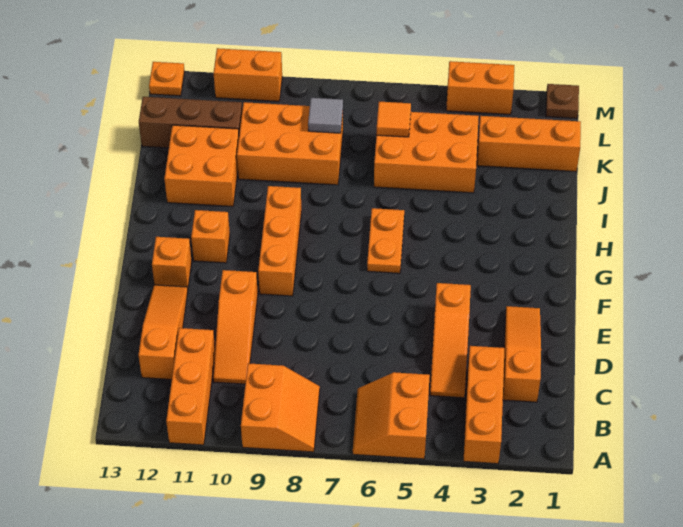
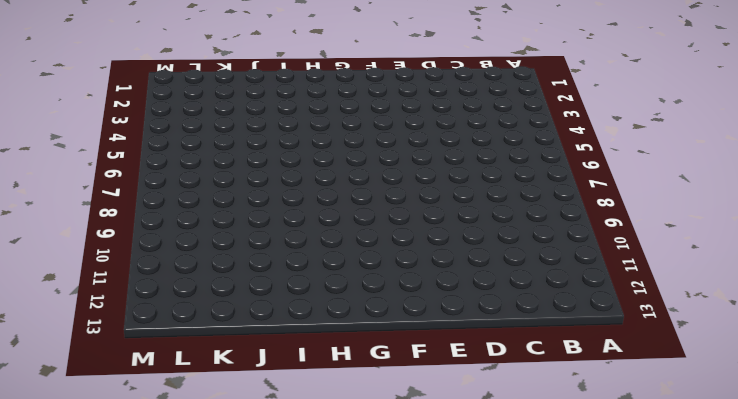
none -> orange 1x3 brick [463,346,505,464]
none -> orange 2x2 slope [353,372,430,459]
none -> orange 2x2 slope [241,363,320,452]

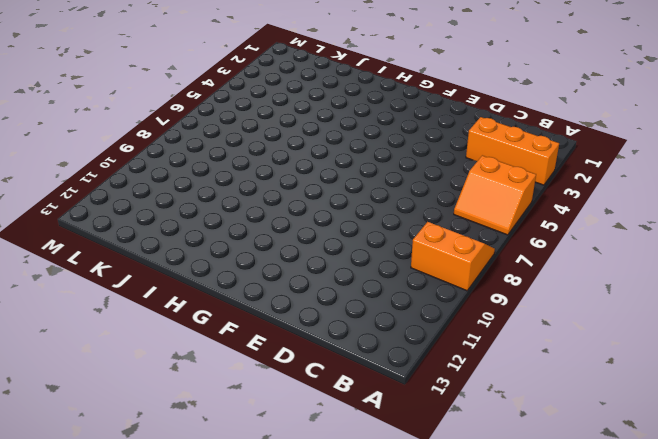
none -> orange 1x3 brick [166,328,215,445]
none -> orange 1x3 slope [503,306,541,402]
none -> orange 1x3 slope [430,283,471,398]

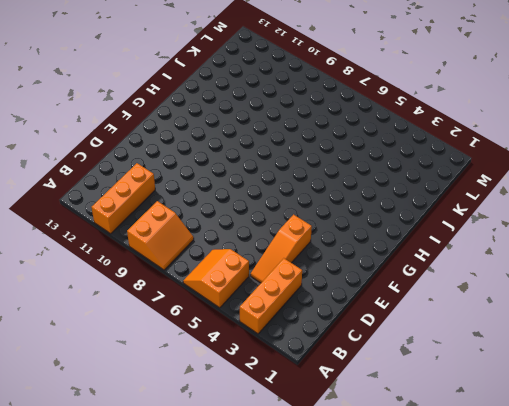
none -> orange 1x3 slope [503,306,541,402]
none -> orange 1x3 slope [213,270,258,384]
none -> orange 1x3 slope [138,285,188,380]

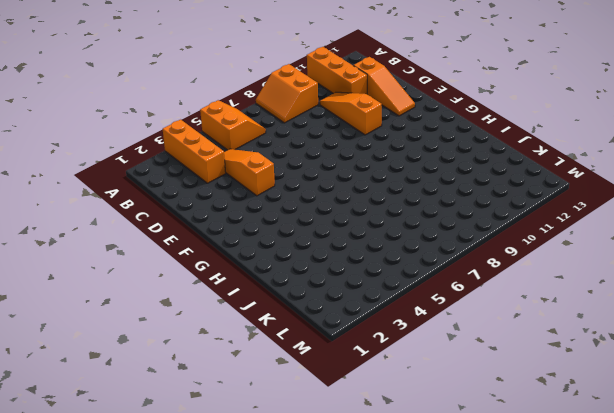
none -> orange 1x3 slope [503,306,541,402]
none -> orange 1x3 brick [258,186,301,296]
none -> orange 1x1 brick [152,237,192,288]

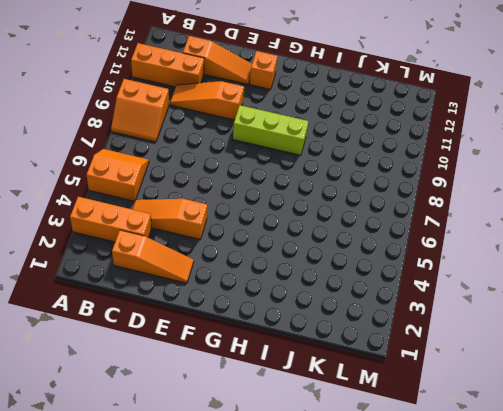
lime 1x3 brick [233,105,309,155] -> orange 1x3 brick [258,186,301,296]
none -> orange 1x2 plate [367,208,404,273]
none -> orange 1x1 brick [191,210,230,263]
none -> orange 2x2 brick [164,125,239,206]

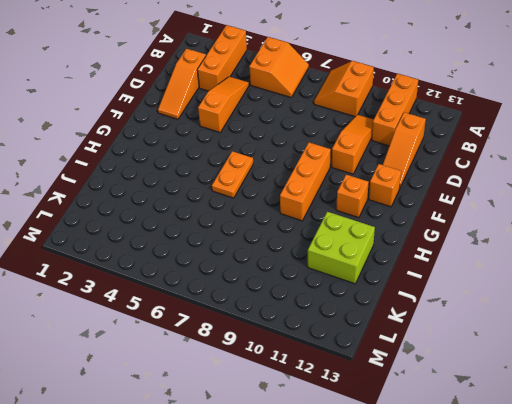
lime 2x2 brick [308,212,375,284] -> orange 2x2 brick [164,125,239,206]
none -> orange 2x3 brick [374,112,479,193]
none -> orange 2x3 brick [237,102,343,185]
none -> orange 1x3 brick [477,116,581,171]

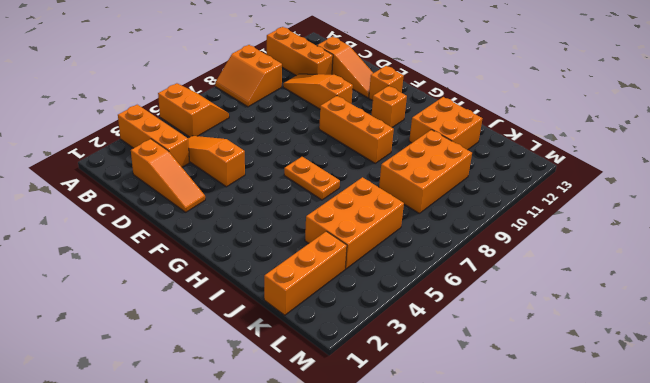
none -> brown 1x3 brick [139,97,242,148]
none -> brown 1x1 plate [546,84,579,118]
none -> orange 1x2 brick [446,61,514,115]

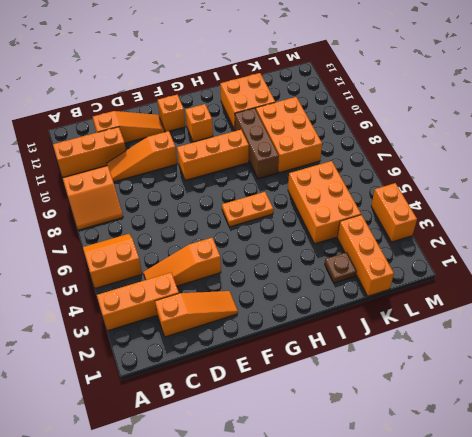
brown 1x3 brick [235,108,279,179] -> brown 1x3 brick moved to [139,97,242,148]
brown 1x1 plate [325,252,357,283] -> brown 1x1 plate moved to [546,84,579,118]
none -> orange 1x2 brick [214,48,282,101]
none -> orange 1x1 plate [149,62,185,96]
none -> orange 1x1 tile [376,102,411,137]

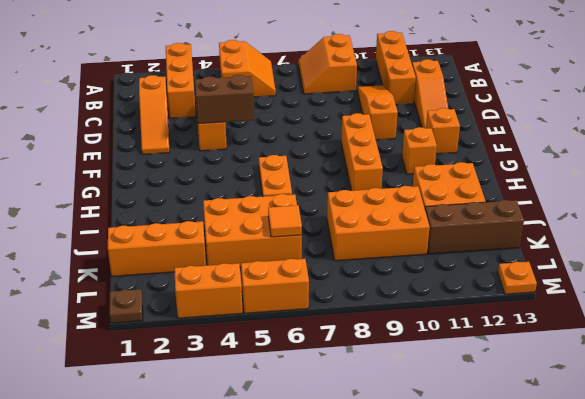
brown 1x2 brick [195,75,254,124] -> none
orange 1x2 brick [241,259,309,313] -> orange 1x2 brick moved to [214,48,282,101]
none -> grey 1x1 tile [308,98,343,133]

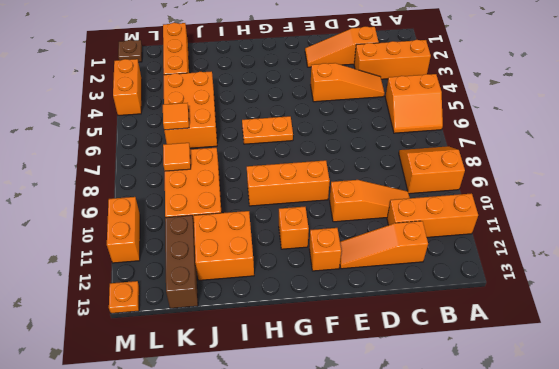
orange 1x1 tile [163,143,191,171] -> grey 1x1 tile [308,98,343,133]

